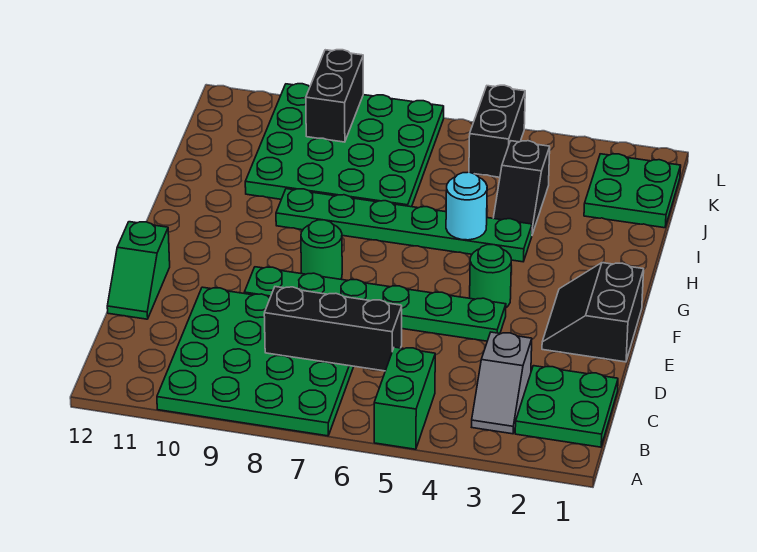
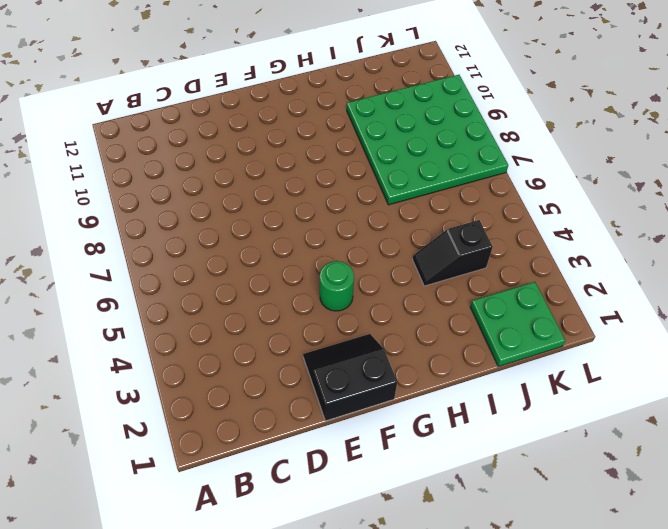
none -> green 1x2 brick [374,347,435,449]
none -> green 4x4 plate [157,287,354,436]
none -> green 2x2 plate [515,366,618,447]

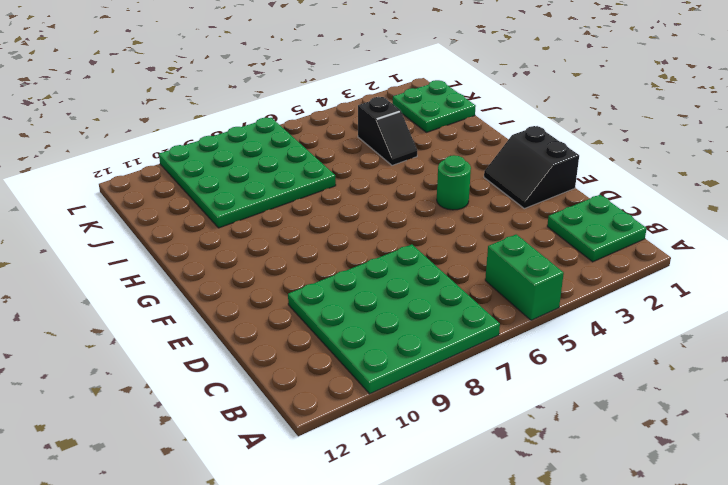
none -> grey 1x2 slope [472,332,532,434]
none -> green 1x2 slope [107,222,170,319]
none -> green 1x6 plate [244,267,506,341]

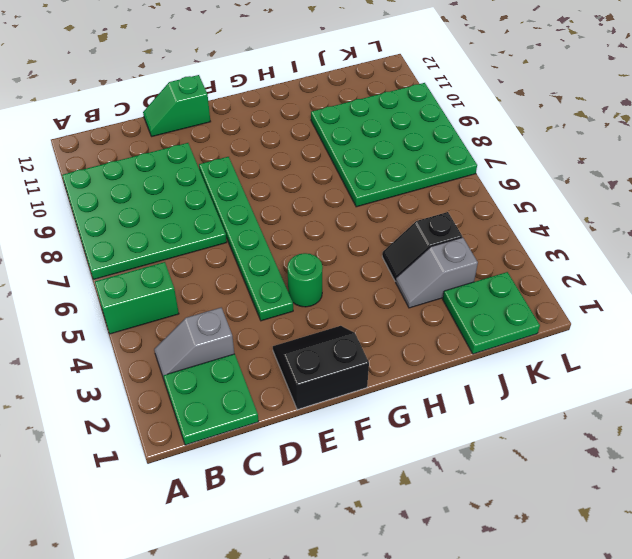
grey 1x2 slope [396,237,478,308] -> none
none -> green 1x1 round brick [301,220,342,279]
none -> green 1x6 plate [276,189,532,262]
none -> black 1x2 brick [469,85,525,177]

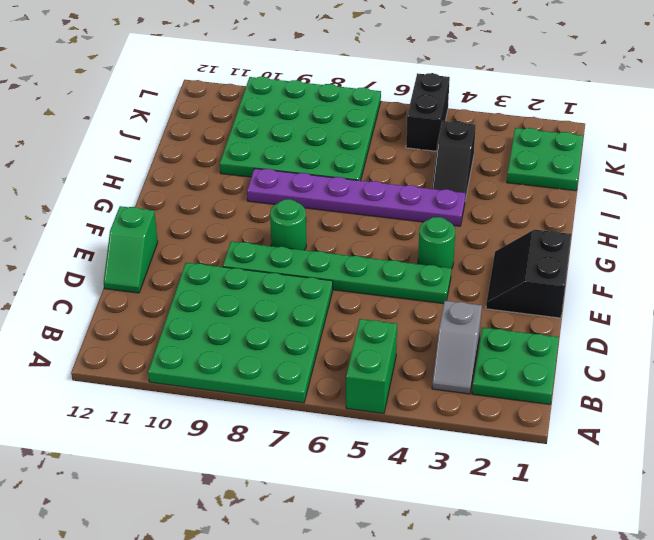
purple 1x6 plate [247,168,466,226] -> green 1x6 plate [276,189,532,262]
none -> black 1x3 brick [264,287,402,371]
none -> cyan 1x1 round brick [446,172,487,240]
none -> black 1x2 brick [306,50,363,142]

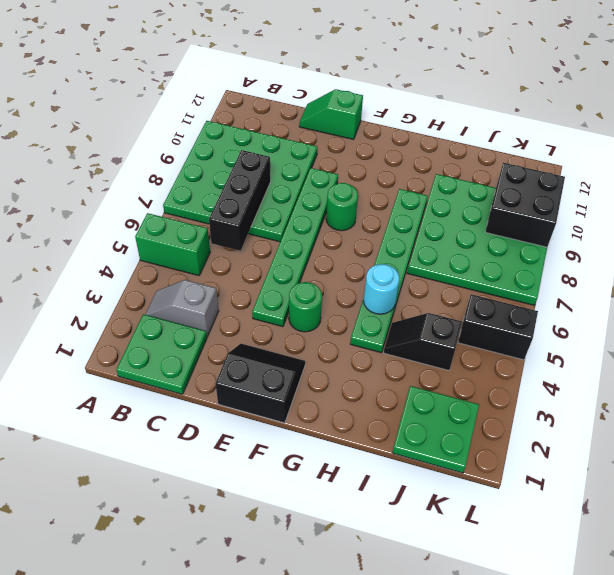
black 2x2 brick [485,163,565,247] -> black 1x2 brick [306,50,363,142]

